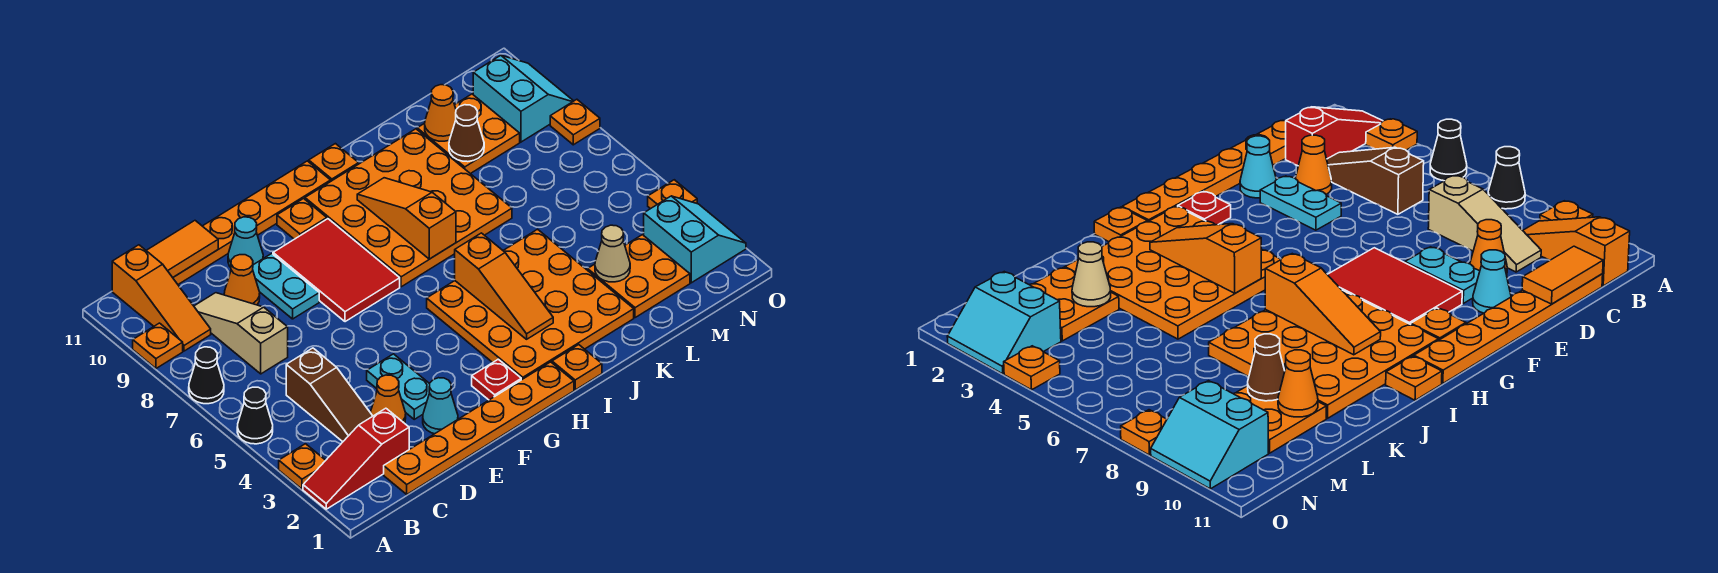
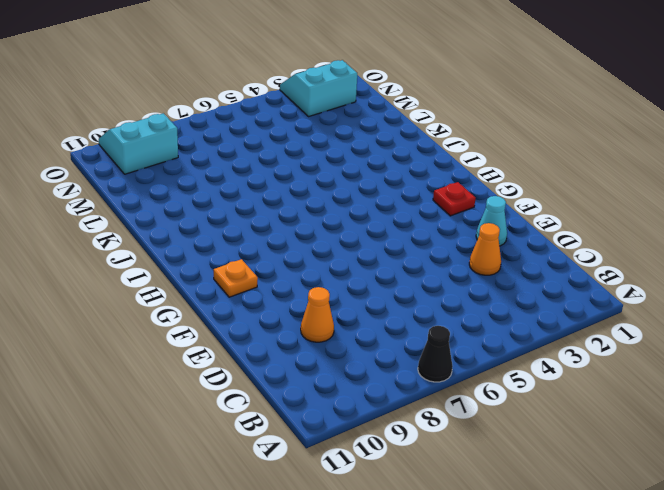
none -> red 1x3 slope [303,408,409,509]
none -> orange 1x1 plate [279,444,326,489]
none -> black 1x1 cone [237,387,273,444]
none -> orange 1x1 plate [133,323,183,368]

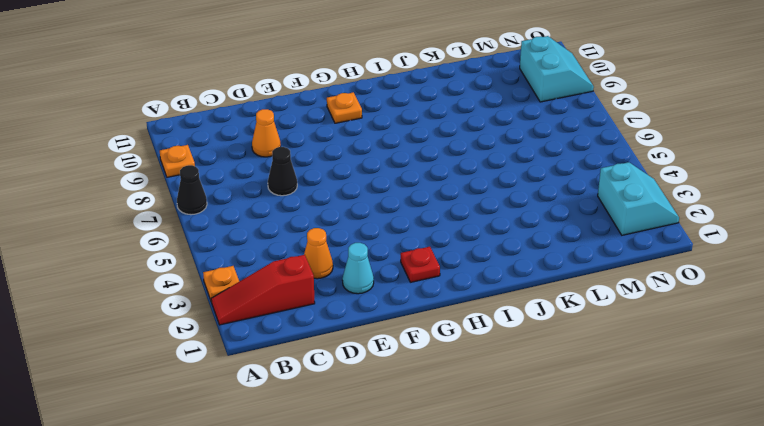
black 1x1 cone [268,147,297,196] -> black 1x1 cone moved to [237,387,273,444]
none -> orange 1x3 slope [112,245,211,351]
none -> orange 1x6 plate [384,362,574,494]
none -> brown 1x3 slope [286,348,372,442]
none -> tan 1x3 slope [194,293,288,374]

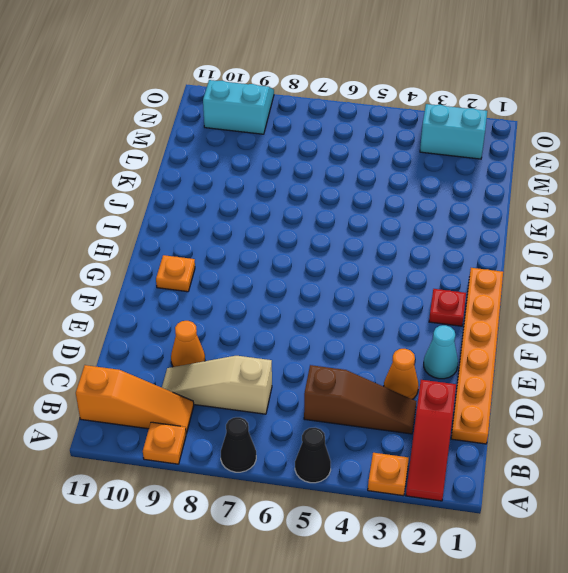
none -> orange 1x6 plate [173,161,331,284]
none -> cyan 1x2 plate [367,354,430,419]
none -> cyan 1x2 plate [253,254,319,319]
none -> cyan 1x1 cone [228,217,263,267]

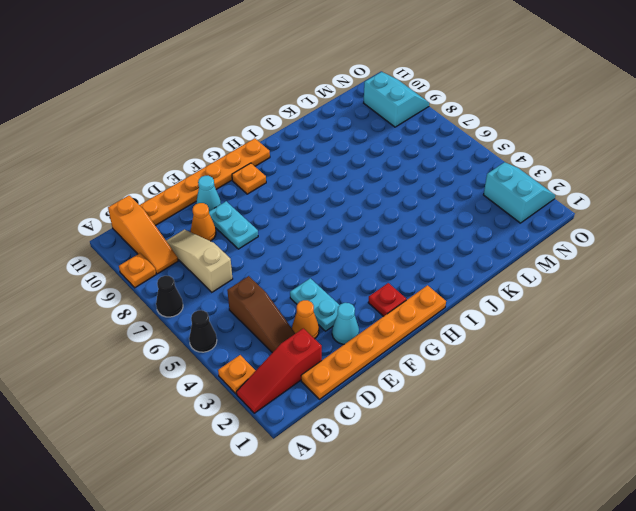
none -> red 2x3 tile [273,219,400,322]
none -> orange 4x4 plate [427,229,634,380]
none -> orange 4x4 plate [305,129,512,287]
none -> orange 1x1 plate [552,345,602,390]

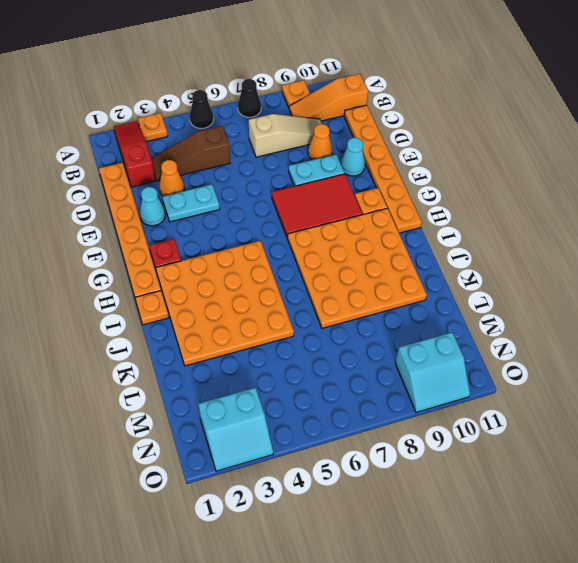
none -> orange 1x1 plate [309,144,359,181]
none -> orange 2x2 plate [588,235,690,318]
none -> orange 2x2 plate [417,94,520,174]
none -> orange 1x1 plate [648,180,697,209]

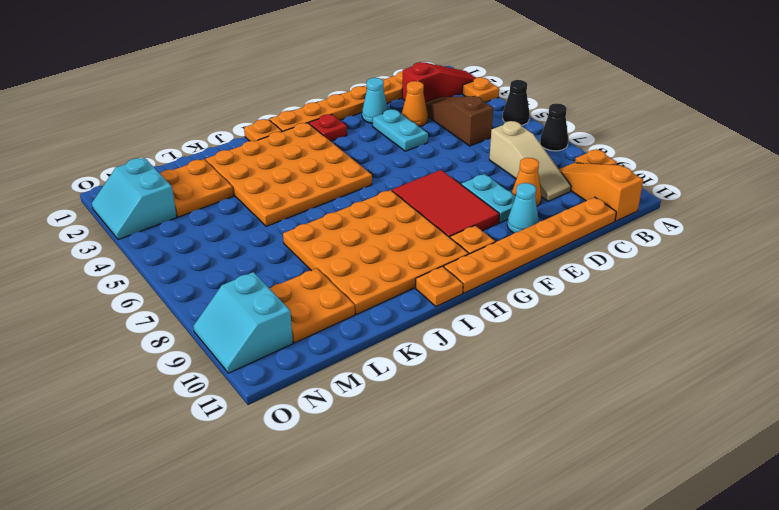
none -> orange 1x1 plate [648,180,697,209]
none -> orange 1x1 plate [550,99,600,145]
none -> orange 1x2 tile [146,221,218,278]
none -> orange 1x3 slope [455,233,553,339]

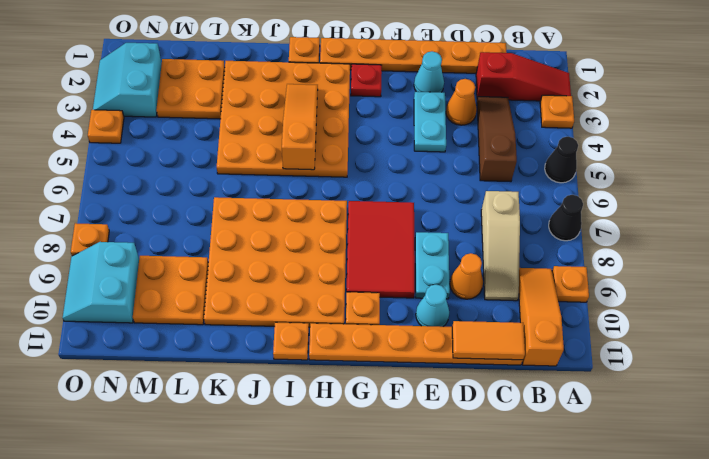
none -> orange 1x3 slope [357,178,456,259]
none -> tan 1x1 cone [595,225,630,282]
none -> brown 1x1 cone [449,105,484,162]
none -> orange 1x1 cone [425,85,456,141]

